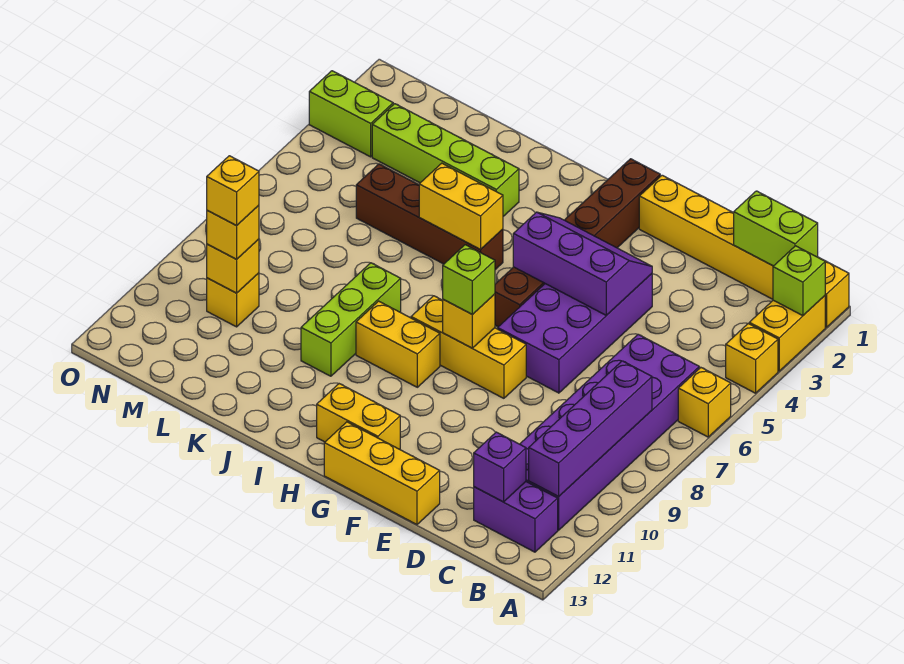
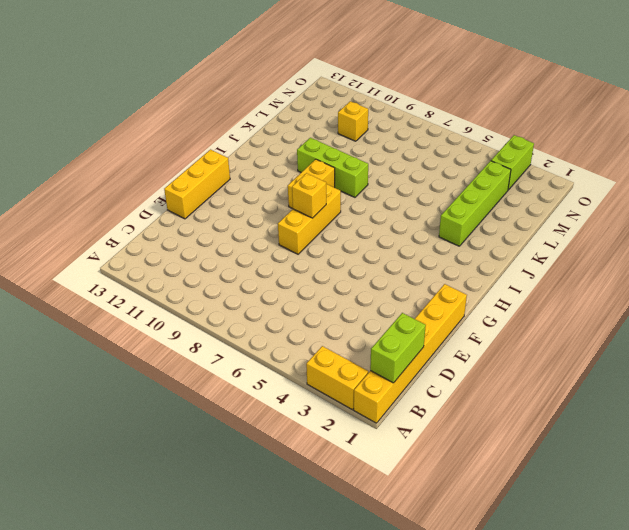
none -> yellow 1x1 brick [726,324,778,393]
none -> yellow 1x1 brick [678,368,731,437]
none -> purple 2x6 brick [520,334,699,530]

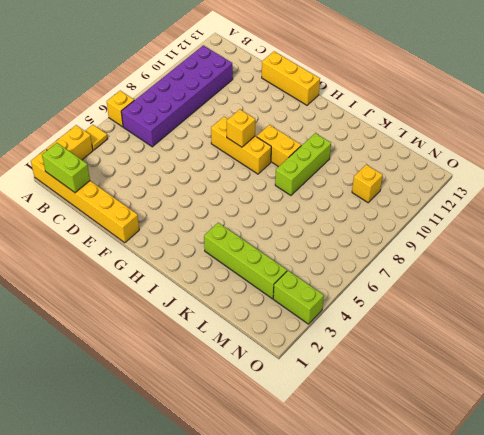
yellow 1x1 tile [85,125,107,150] -> yellow 1x1 brick [726,324,778,393]
none -> purple 1x2 brick [474,482,558,552]
none -> purple 2x4 brick [498,274,652,393]
none -> brown 1x6 brick [495,159,660,327]

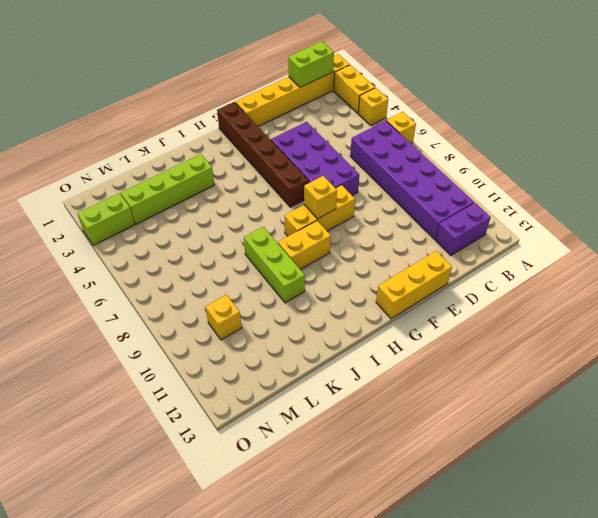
none -> yellow 1x2 brick [317,384,400,449]
none -> brown 1x4 brick [356,164,503,270]
none -> lime 1x1 brick [773,246,825,316]

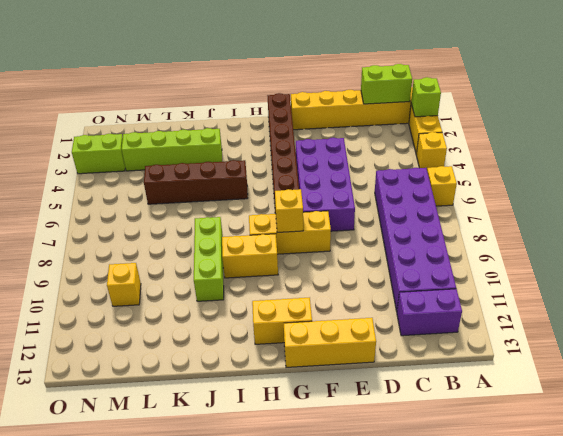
none -> purple 1x4 brick [529,361,652,497]
none -> purple 1x1 brick [474,432,526,502]
none -> purple 2x3 slope [513,212,652,315]

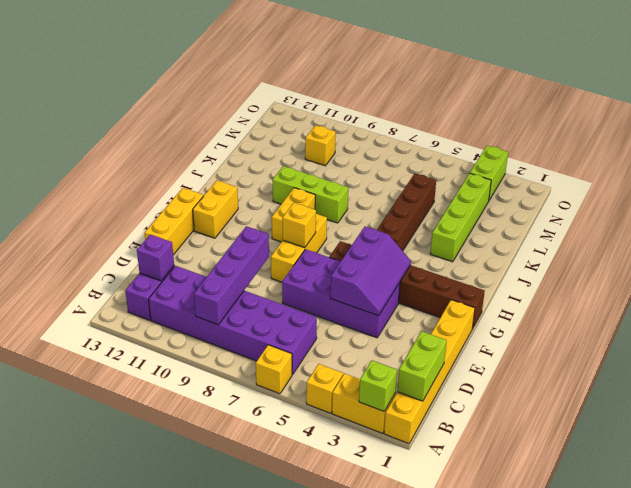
purple 1x4 brick [194,226,269,325] -> purple 1x4 brick turned to [529,361,652,497]
none -> yellow 1x2 brick [419,163,503,250]
none -> yellow 1x1 brick [207,239,259,293]
none -> lime 1x1 brick [443,245,495,315]

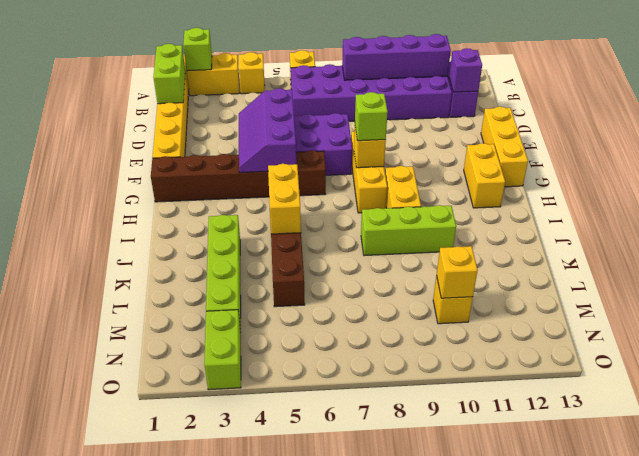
none -> yellow 1x1 brick [207,205,259,259]
none -> yellow 1x1 brick [207,156,259,226]

